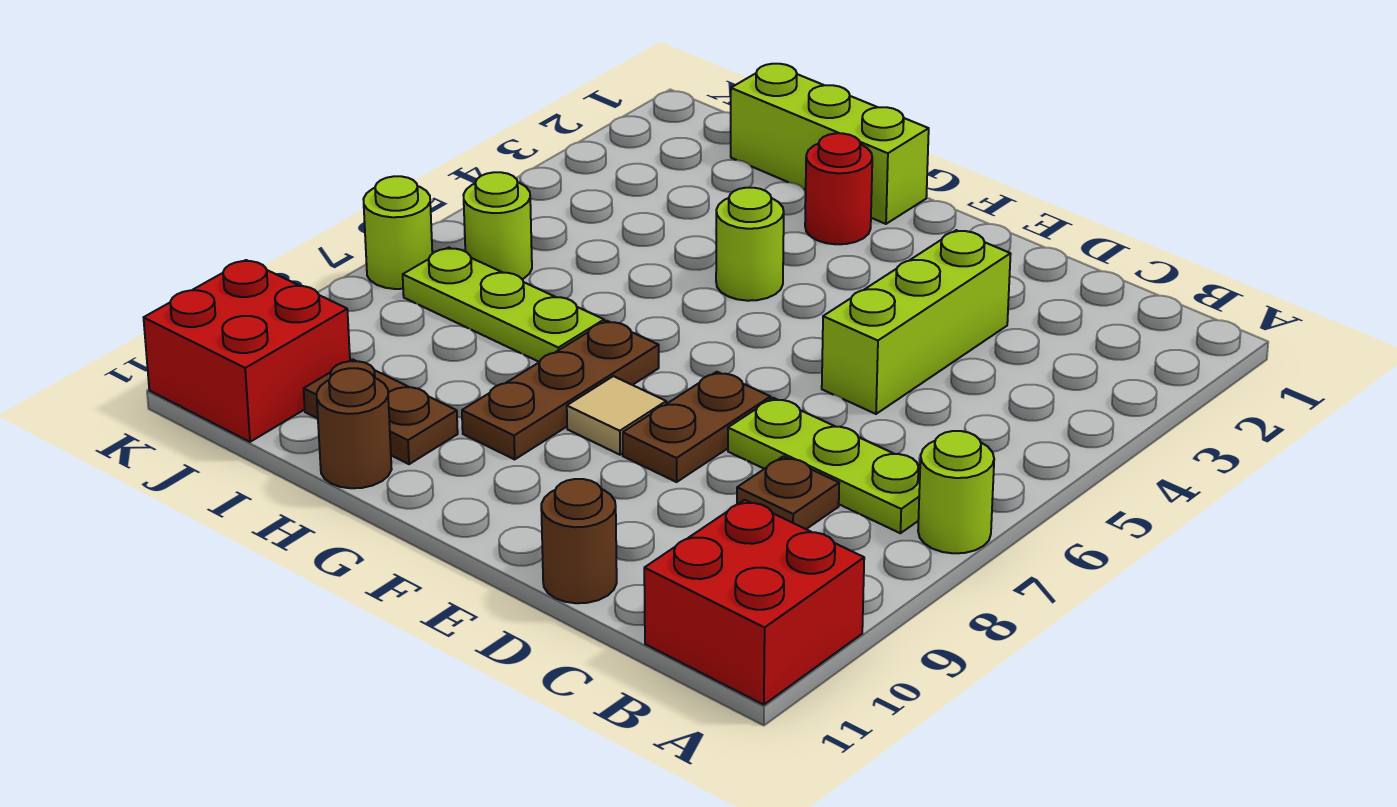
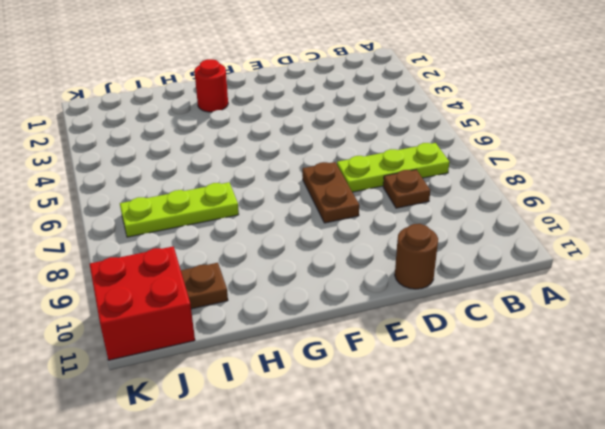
brown 1x1 plate [181,263,228,309] -> brown 1x2 plate [304,359,458,464]
none -> lime 1x1 round brick [918,431,994,553]
none -> red 2x2 brick [644,500,864,705]
none -> lime 1x3 brick [822,230,1011,414]

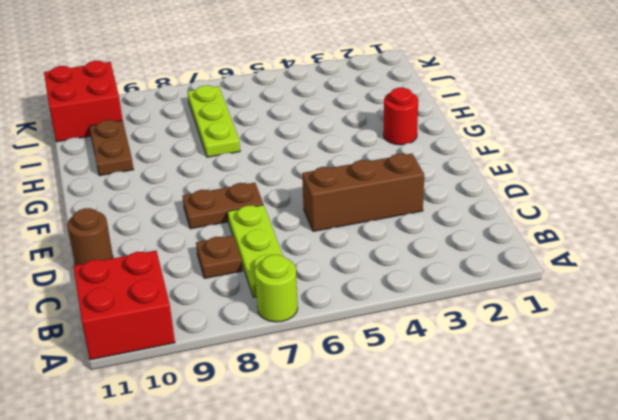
brown 1x3 brick [302,154,424,231] -> lime 1x3 brick [822,230,1011,414]
none -> tan 1x1 tile [567,376,666,455]
none -> lime 1x3 brick [731,64,929,224]
none -> lime 1x1 round brick [716,188,784,301]

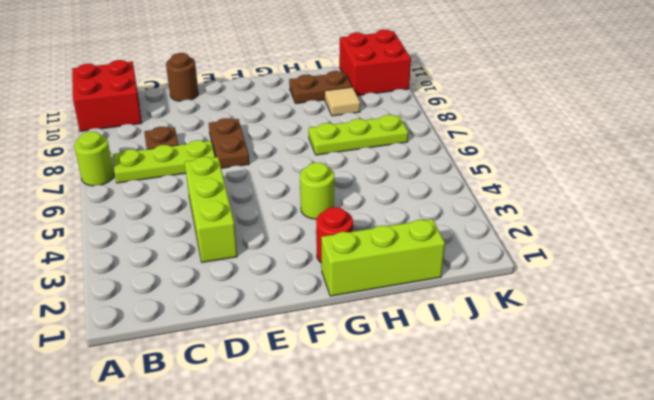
tan 1x1 tile [325,87,360,116] -> tan 1x1 tile moved to [567,376,666,455]
none -> brown 1x3 plate [462,321,659,459]
none -> brown 1x1 round brick [317,368,392,488]
none -> lime 1x1 round brick [464,172,532,279]

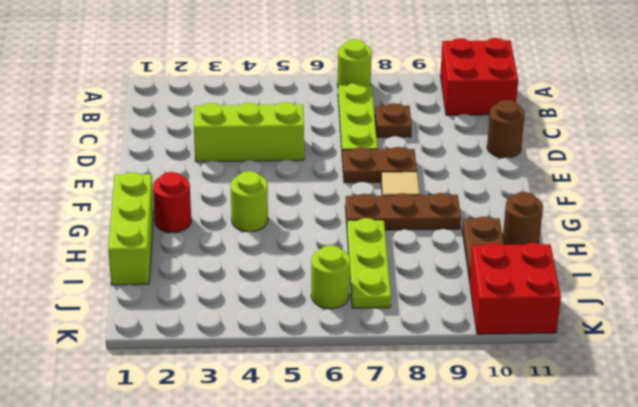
none -> lime 1x1 round brick [363,176,432,289]

